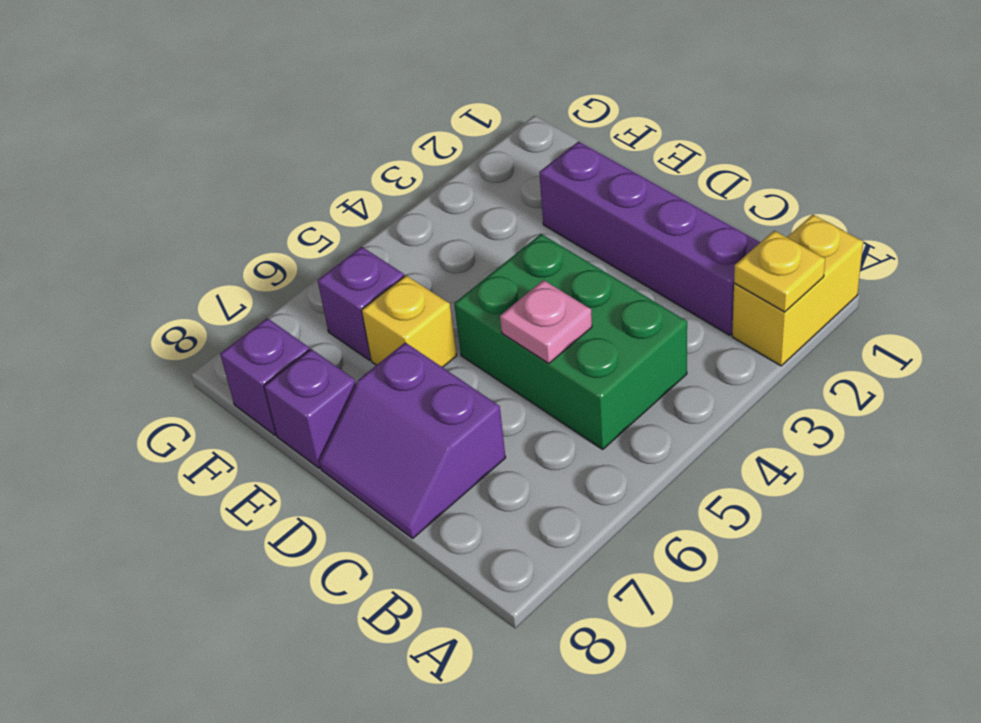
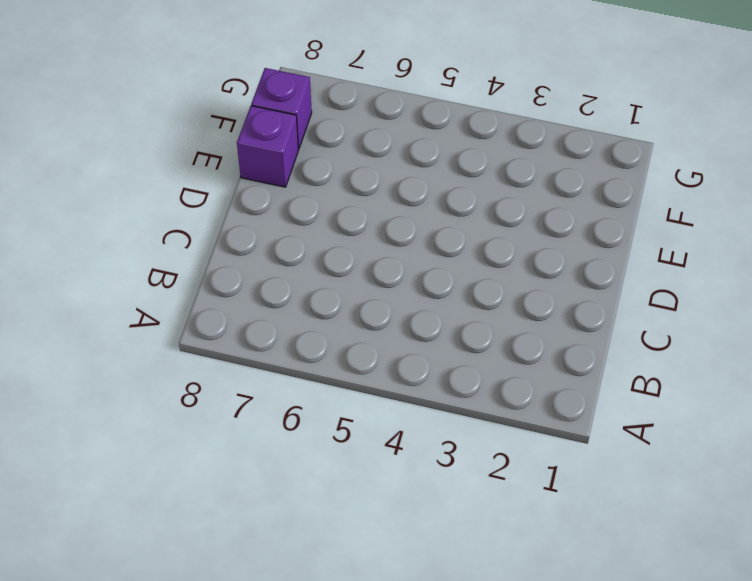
none -> yellow 1x2 brick [732,215,863,366]
none -> purple 1x4 brick [539,142,760,335]

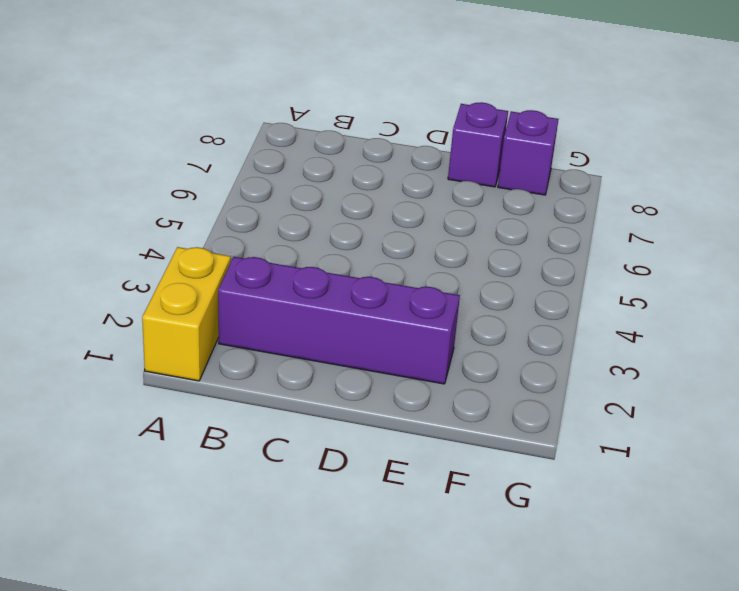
none -> green 2x3 brick [454,234,687,449]
none -> purple 2x2 slope [319,342,506,538]

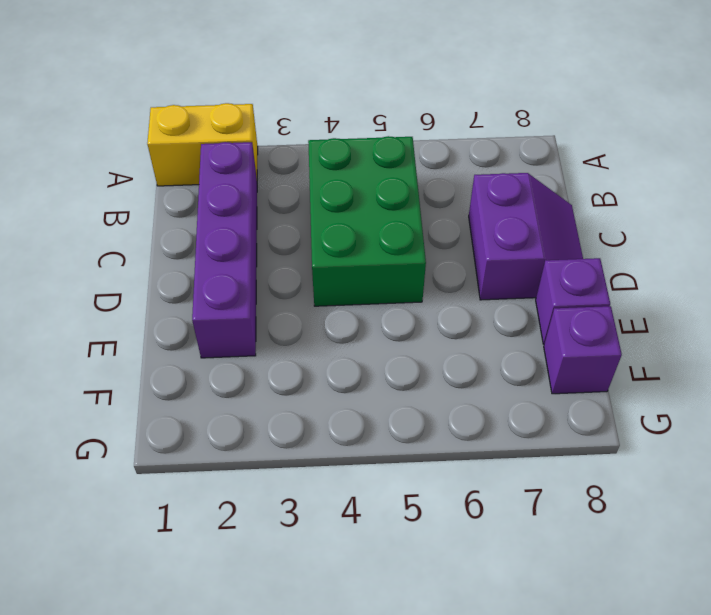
none -> yellow 1x1 brick [362,276,457,367]
none -> purple 1x1 brick [318,247,404,360]

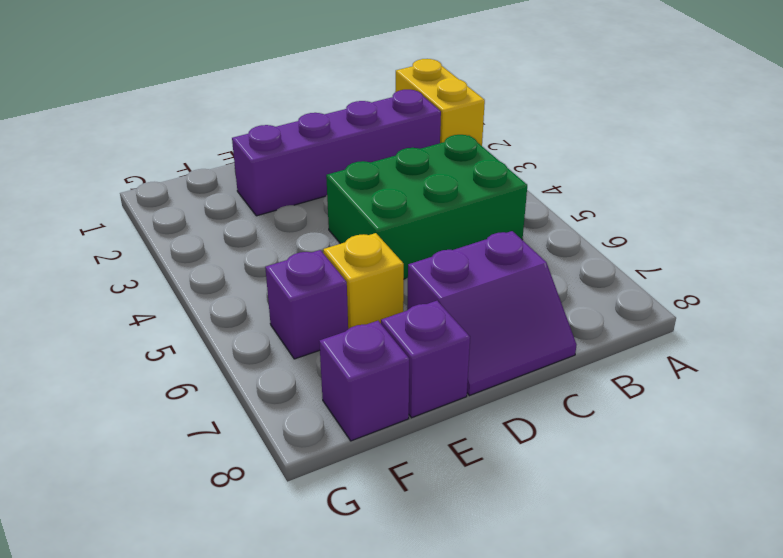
none -> yellow 1x1 plate [734,231,825,312]
none -> pink 1x1 plate [500,280,592,364]

